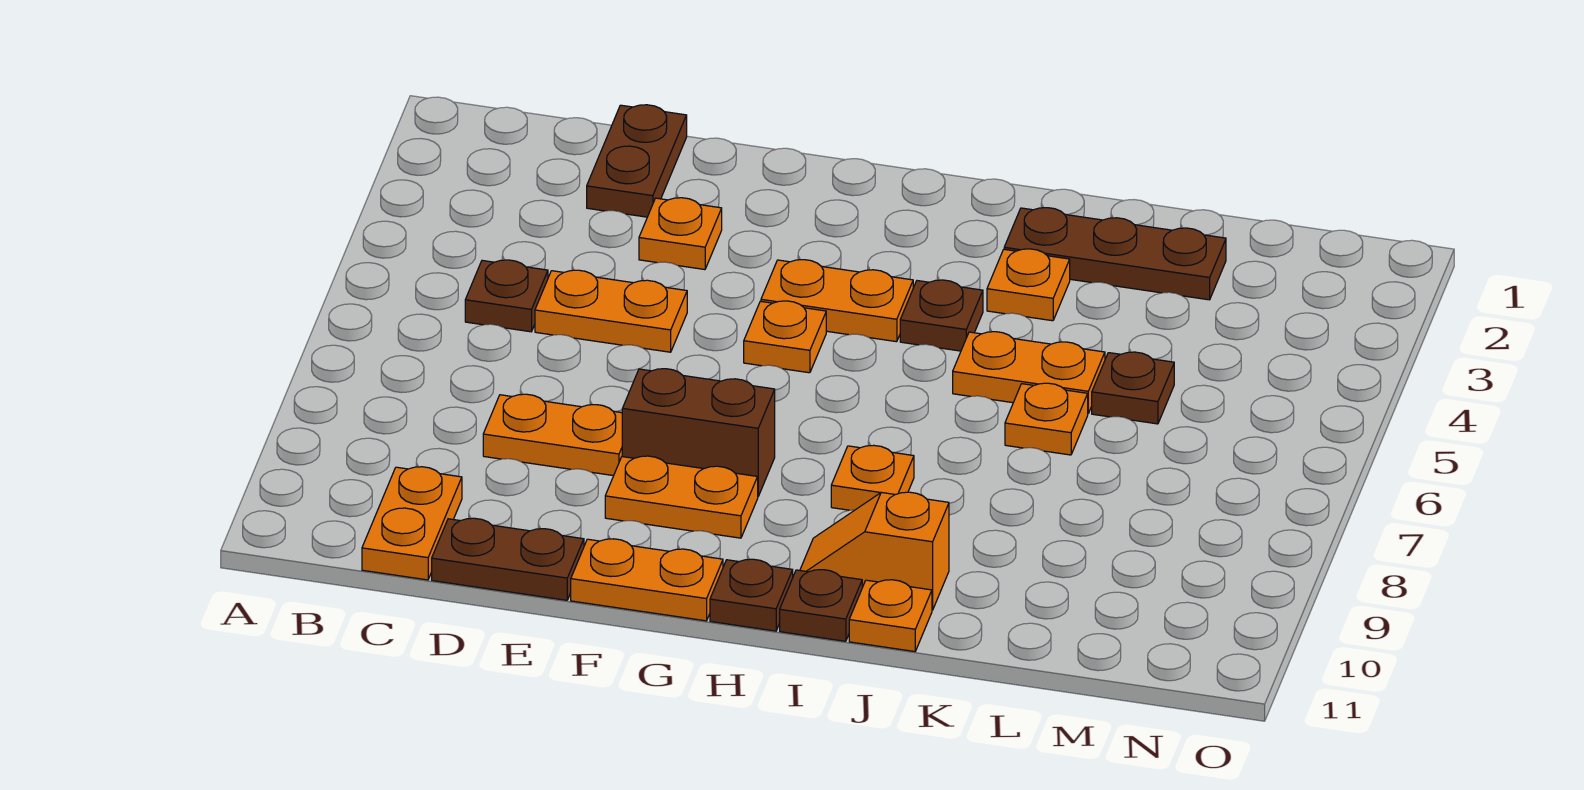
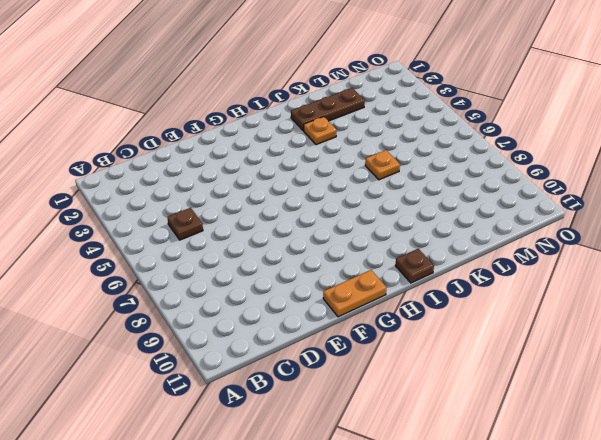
none -> orange 1x2 plate [362,467,462,580]
none -> brown 1x2 plate [587,105,687,217]
none -> orange 1x2 plate [535,270,687,352]

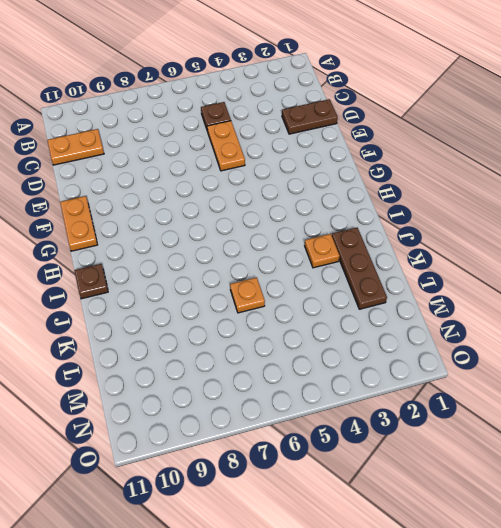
none -> orange 1x2 plate [483,394,622,476]
none -> brown 1x2 plate [432,518,584,600]
none -> orange 1x1 plate [639,198,722,270]

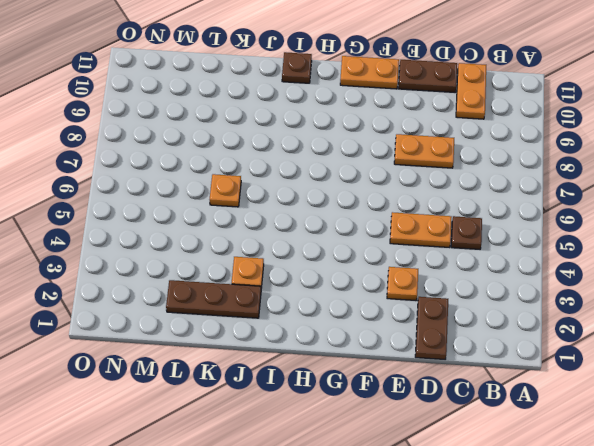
none -> brown 1x2 brick [622,369,775,496]
none -> orange 1x2 plate [605,456,758,538]
none -> orange 1x2 plate [761,260,913,342]

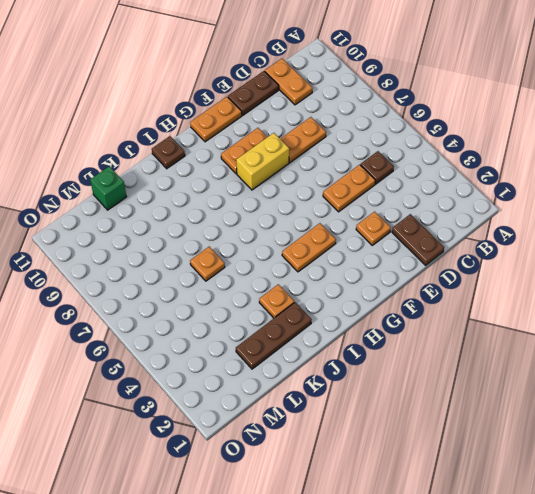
yellow 1x2 brick [236,133,289,190] -> brown 1x2 brick [622,369,775,496]
green 1x1 brick [90,166,126,210] -> none
none -> orange 1x1 plate [744,301,826,373]
none -> brown 1x1 plate [710,559,793,631]
none -> brown 1x1 plate [900,280,983,351]

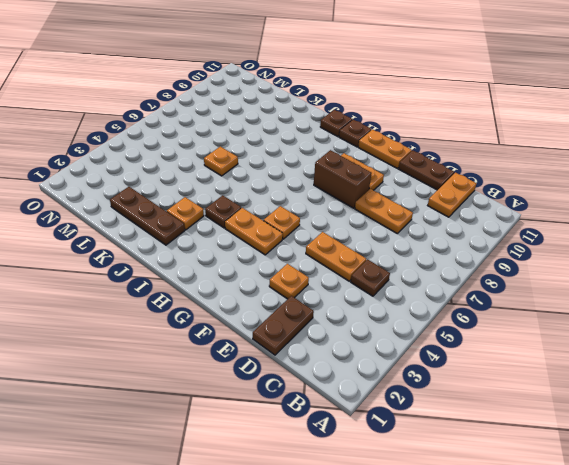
none -> orange 1x1 plate [831,445,914,510]
none -> orange 1x2 slope [800,492,949,610]
none -> orange 1x2 plate [953,332,1105,413]

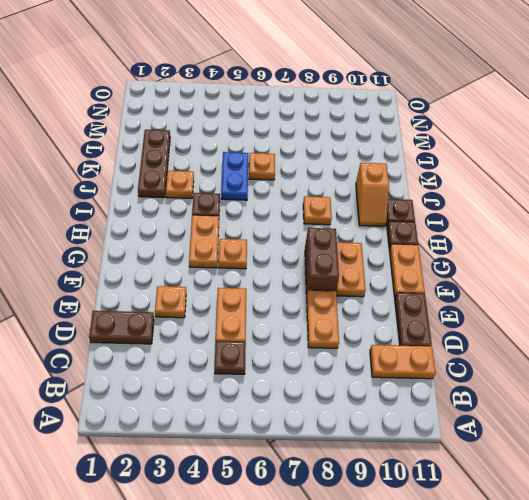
blue 1x2 plate [221,152,248,200] -> orange 1x2 plate [953,332,1105,413]
none -> orange 1x1 plate [849,580,932,652]
none -> brown 1x1 plate [1092,352,1174,424]

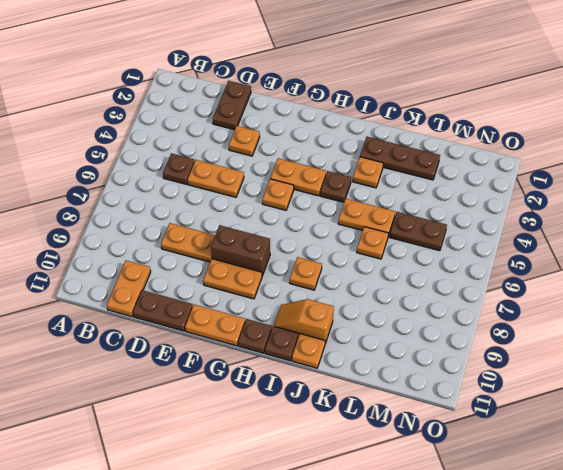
brown 1x2 plate [390,212,447,251] -> brown 1x1 plate [1092,352,1174,424]

